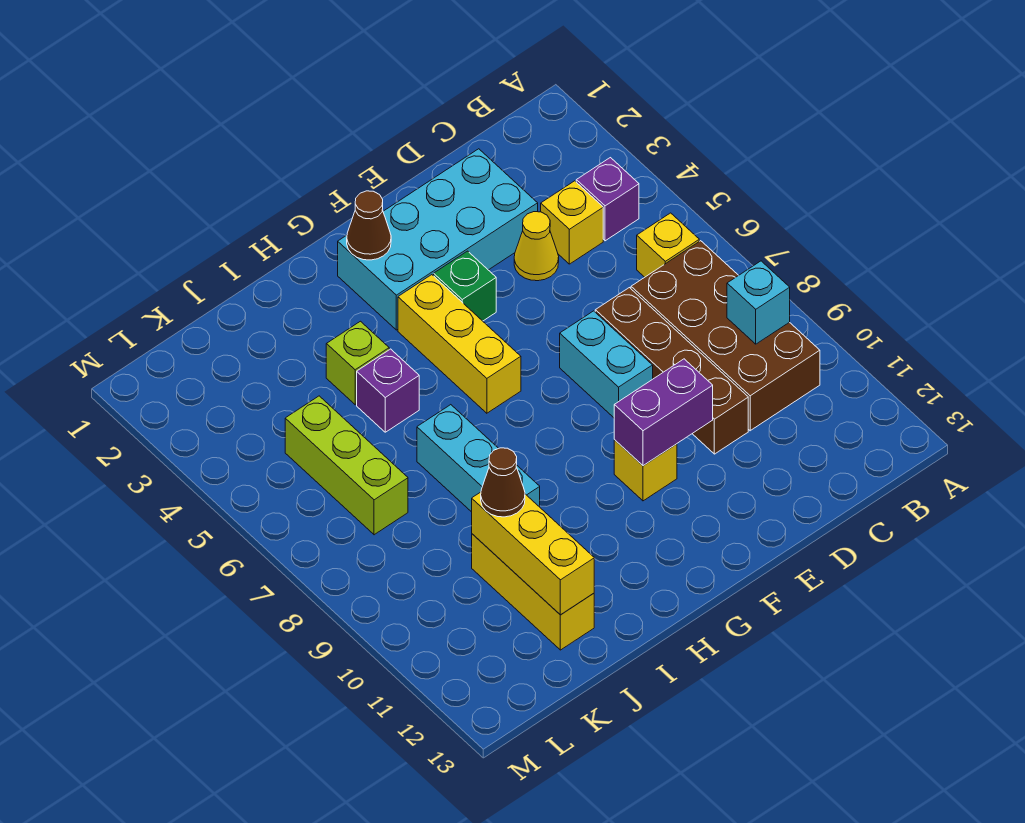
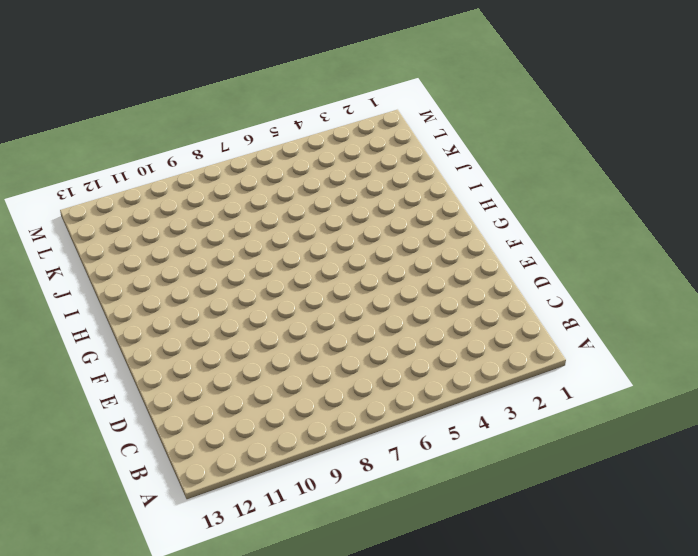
none -> purple 1x1 brick [576,158,639,241]
none -> yellow 1x1 brick [637,213,699,277]
none -> brown 2x4 brick [631,241,820,431]

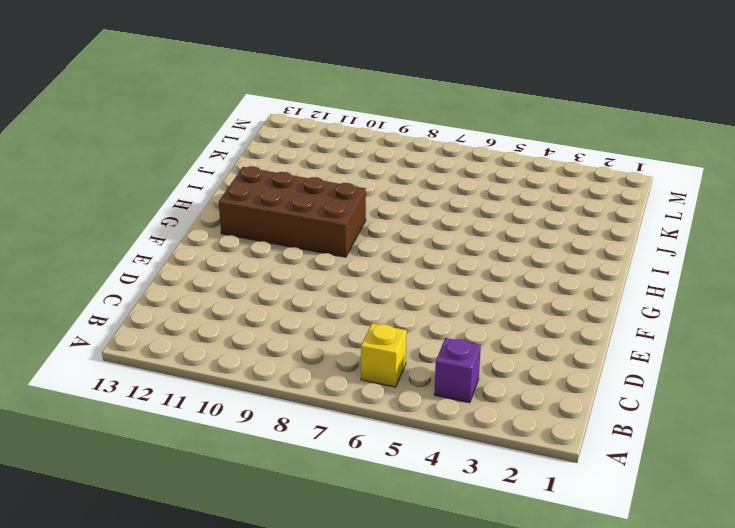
brown 2x4 brick [219,166,366,257] -> brown 2x4 brick moved to [631,241,820,431]
none -> yellow 1x1 brick [541,181,603,264]
none -> cyan 2x4 brick [338,149,538,330]
none -> yellow 1x1 cone [514,212,559,281]

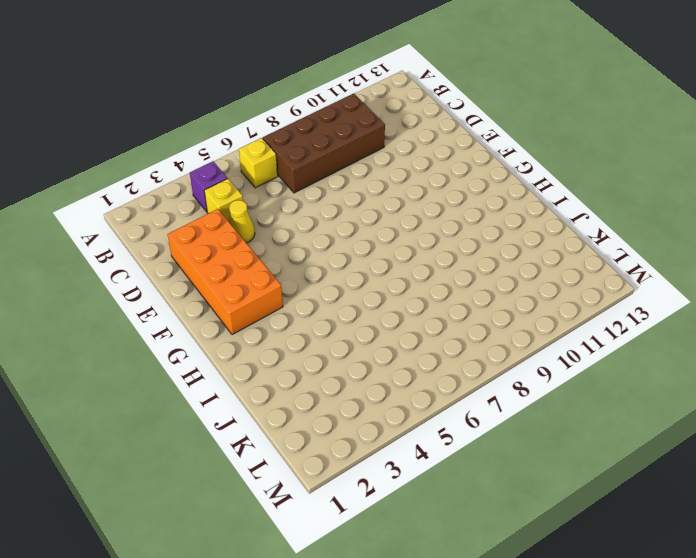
orange 2x4 brick [167,209,283,335] -> cyan 2x4 brick [338,149,538,330]
none -> brown 1x4 brick [595,288,748,454]
none -> cyan 1x2 brick [560,311,653,418]
none -> green 1x1 brick [434,251,496,321]

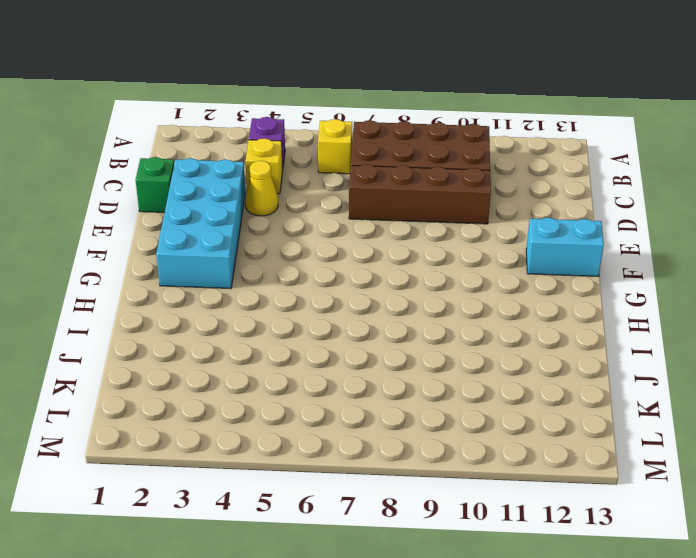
green 1x1 brick [136,157,174,213] -> green 1x1 brick moved to [434,251,496,321]
cyan 1x2 brick [526,218,604,276] -> cyan 1x2 brick moved to [560,311,653,418]
none -> yellow 1x1 brick [614,440,677,501]
none -> yellow 1x3 brick [398,275,521,413]
none -> lime 1x1 brick [326,321,389,405]

